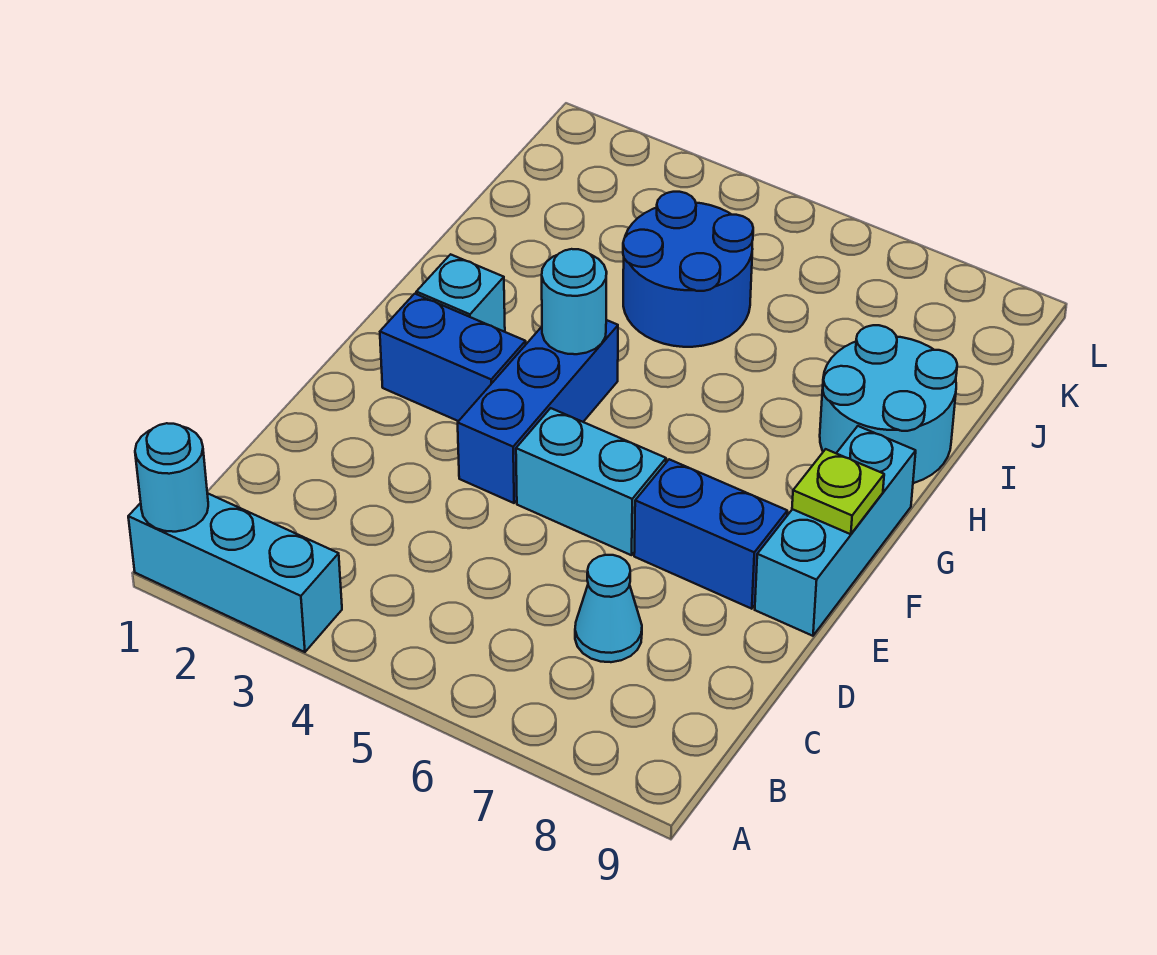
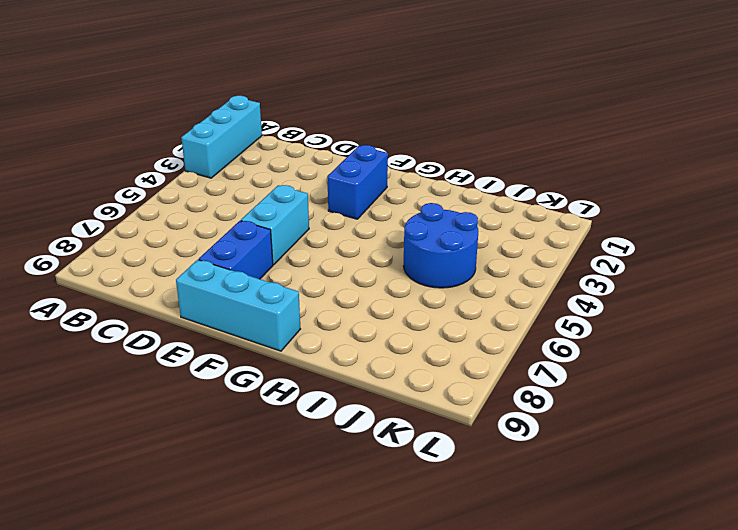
none -> cyan 1x1 cone [575,555,642,662]
none -> blue 1x3 brick [458,320,618,503]
none -> cyan 1x1 brick [416,254,505,332]

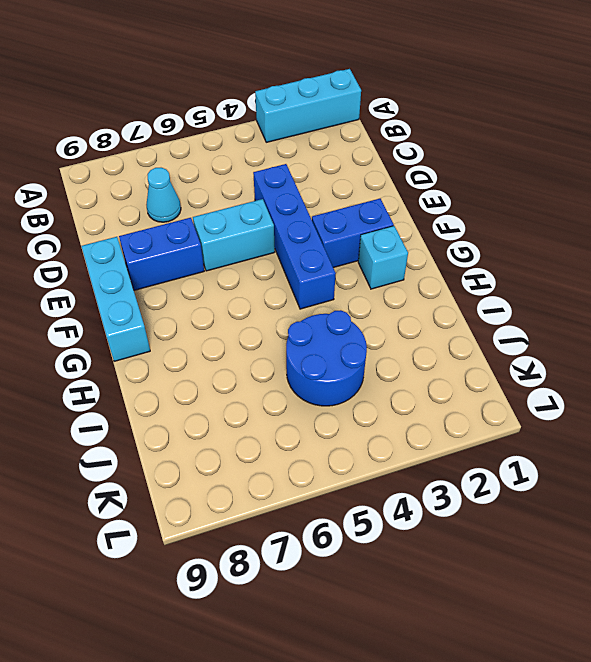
blue 1x4 brick [253,164,336,309] -> blue 1x3 brick [458,320,618,503]
none -> cyan 2x2 round brick [820,325,957,483]
none -> cyan 1x1 round brick [135,423,208,532]
none -> lime 1x1 plate [792,449,884,534]

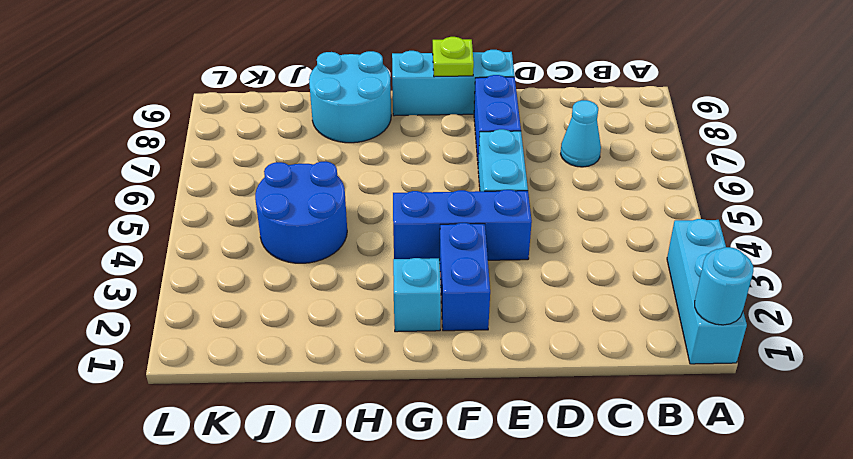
none -> cyan 1x1 round brick [542,249,607,354]

